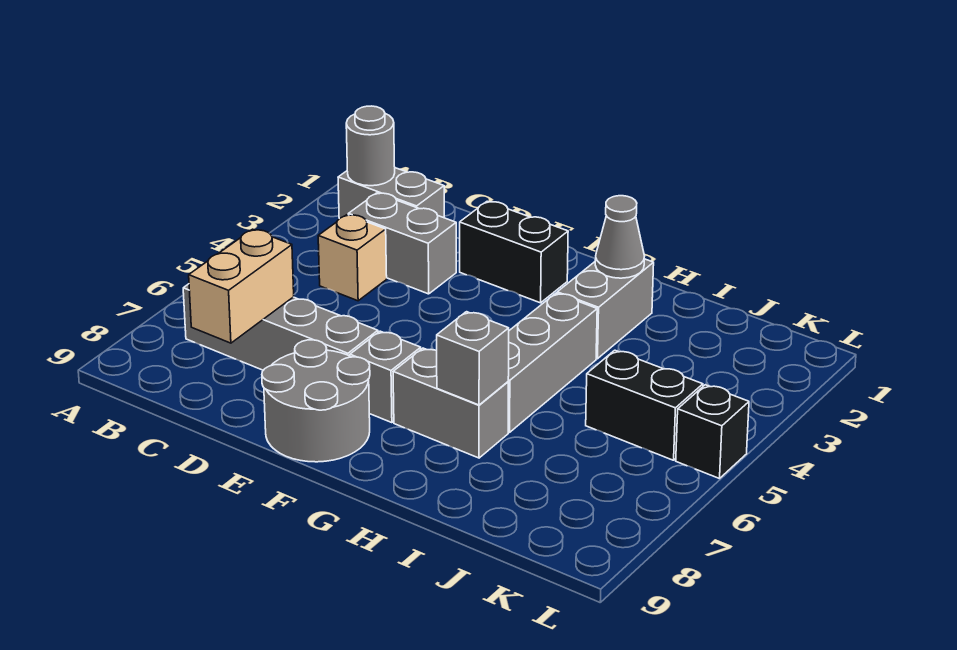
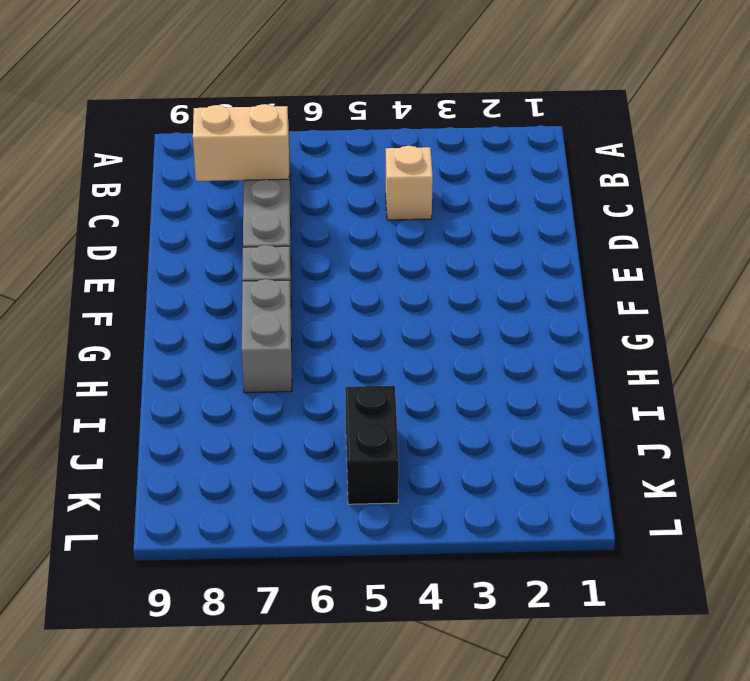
none -> grey 1x2 brick [338,168,444,219]
none -> grey 1x2 brick [348,193,456,294]
none -> black 1x2 brick [460,201,568,303]

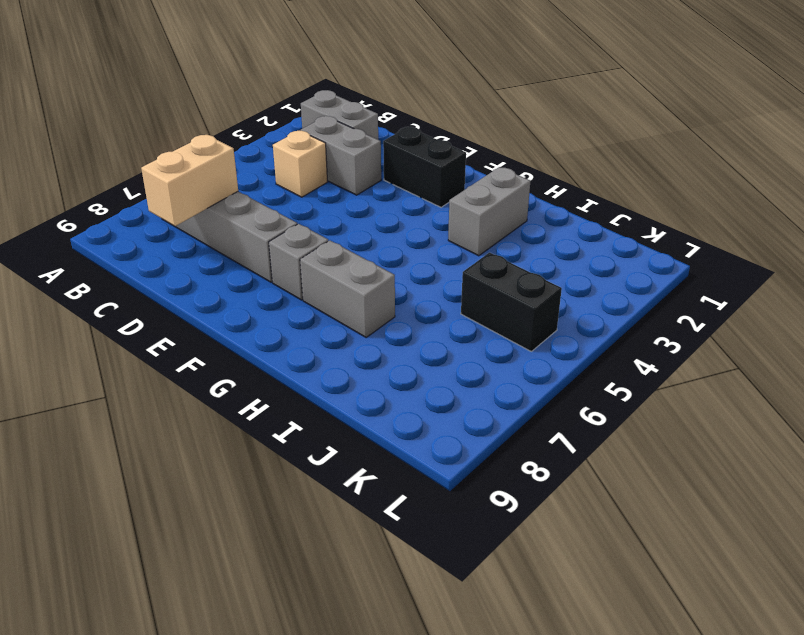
none -> grey 2x2 round brick [262,340,370,462]
none -> grey 1x3 brick [508,293,597,432]
none -> black 1x1 brick [676,385,749,479]

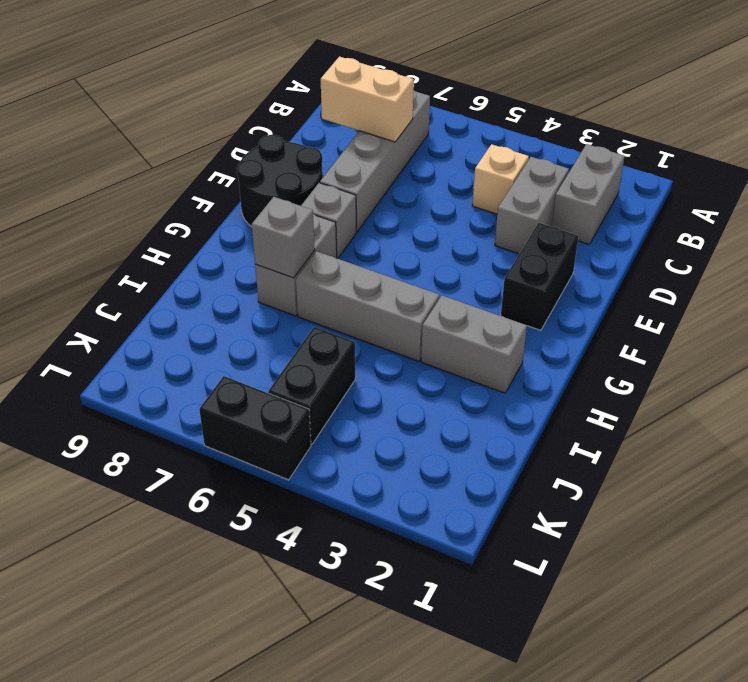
black 2x2 round brick [237,135,323,227] -> grey 2x2 round brick [262,340,370,462]
black 1x2 brick [199,376,311,480] -> black 1x1 brick [676,385,749,479]
none -> grey 1x1 round brick [346,106,395,186]
none -> grey 1x1 cone [595,196,644,278]

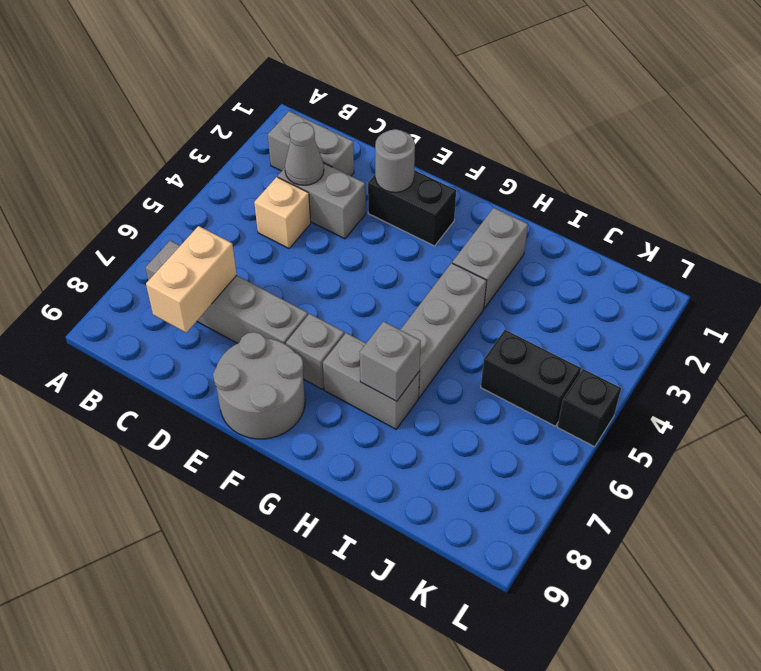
grey 1x1 cone [285,122,324,185] -> grey 1x1 cone moved to [595,196,644,278]
grey 1x1 round brick [375,129,415,192] -> grey 1x1 round brick moved to [346,106,395,186]

